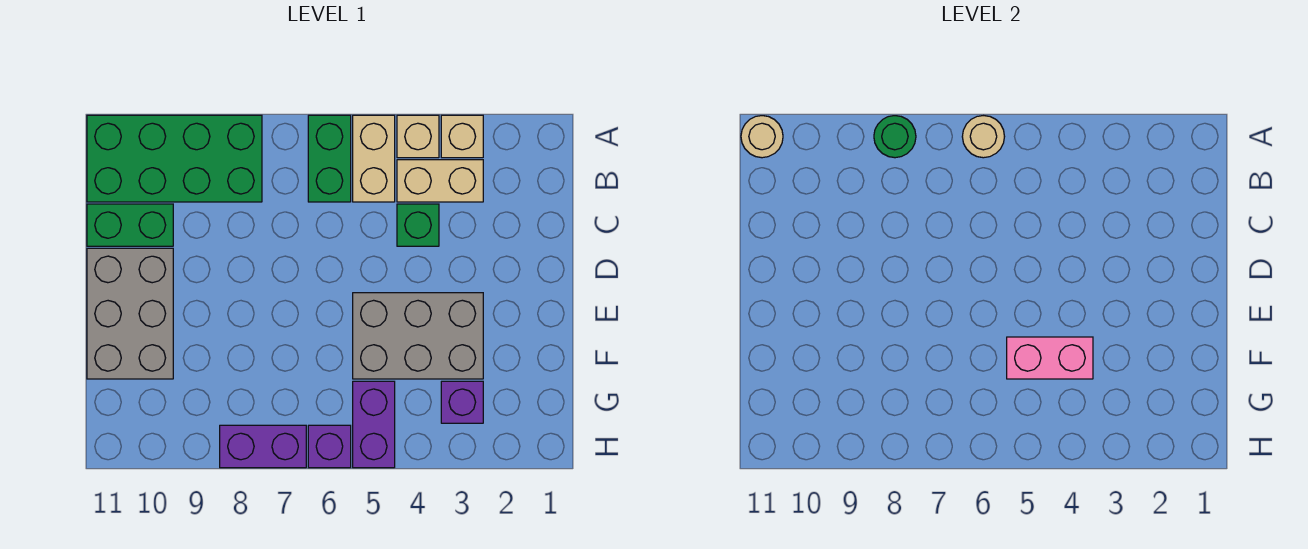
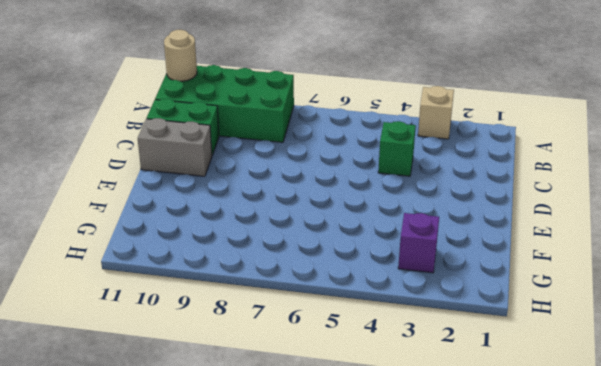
grey 1x2 brick [138,118,212,176] -> grey 2x3 brick [87,248,173,379]
none -> tan 1x1 brick [397,115,439,158]
none -> tan 1x2 brick [353,115,395,202]
none -> green 1x2 brick [308,115,351,202]

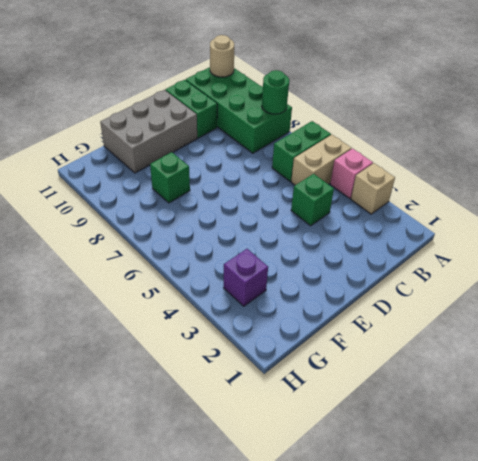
pink 1x1 brick [330,149,373,199] -> tan 1x1 brick [397,115,439,158]
green 1x1 brick [150,152,190,203] -> none
none -> tan 1x2 brick [397,160,483,202]
none -> grey 2x3 brick [353,293,483,379]
none -> purple 1x2 brick [353,381,395,468]

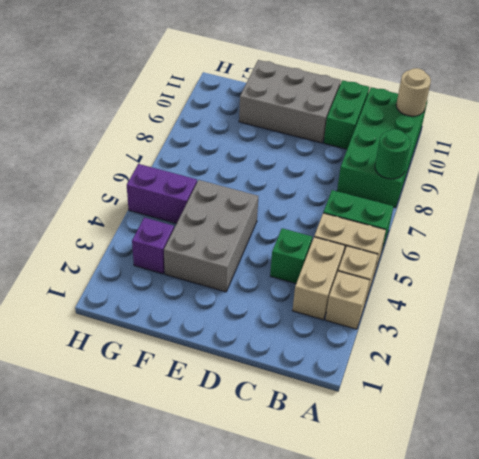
none -> purple 1x1 brick [308,425,351,468]
none -> purple 1x2 brick [220,425,306,468]
none -> tan 1x1 round brick [962,116,1005,158]

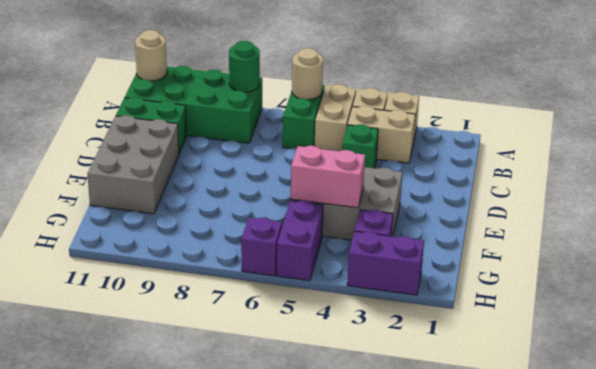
purple 1x2 brick [347,231,424,295] -> purple 1x2 brick moved to [220,425,306,468]

